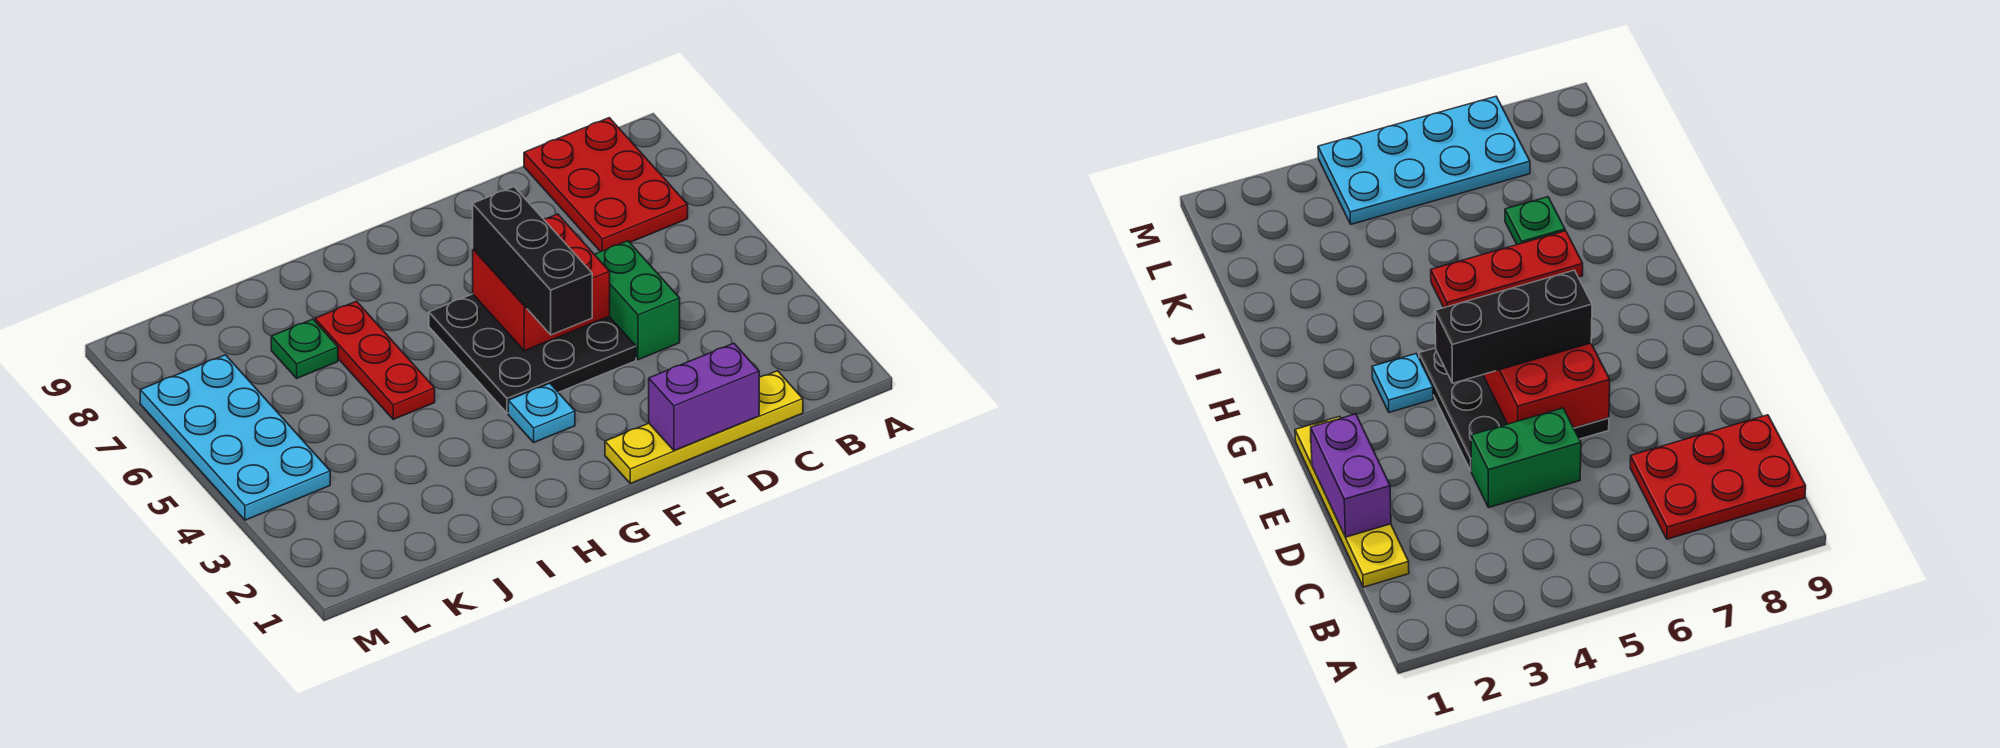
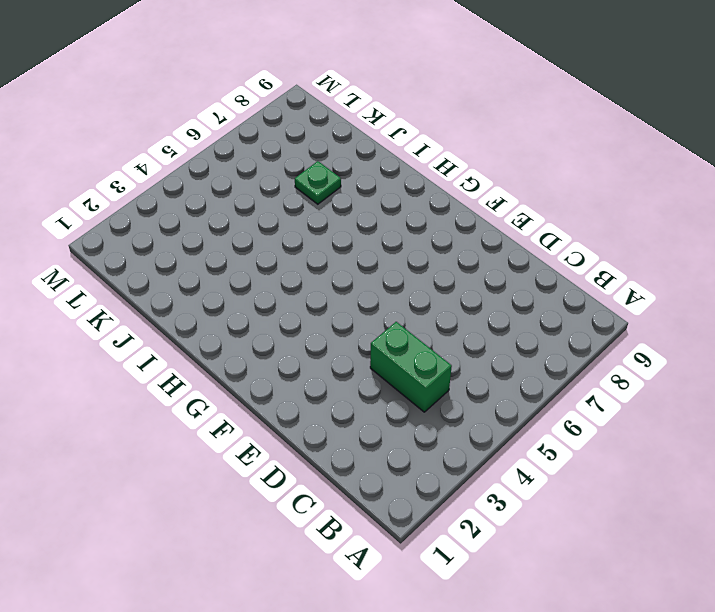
green 1x2 brick [370,322,452,412] -> green 1x2 brick turned to [594,241,680,360]
none -> red 2x3 plate [524,118,688,252]
none -> yellow 1x4 plate [605,371,803,484]

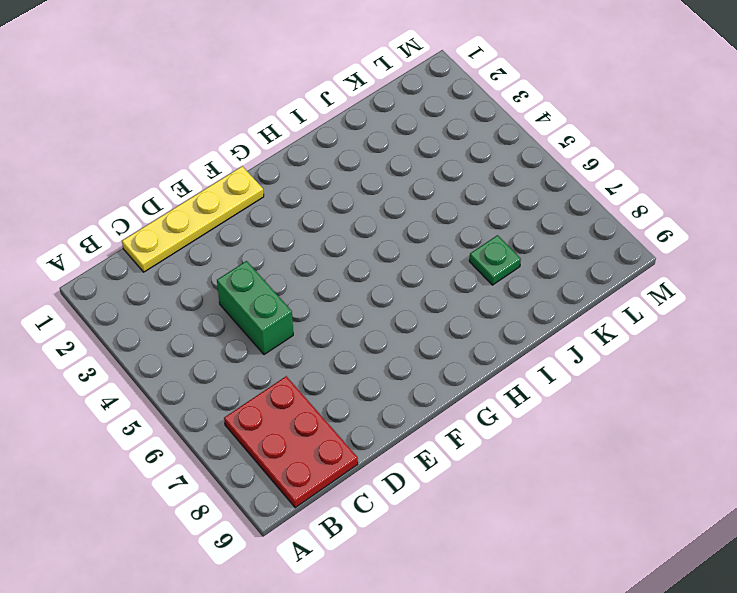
none -> black 3x3 plate [429,294,636,413]
none -> cyan 1x1 plate [508,383,575,442]

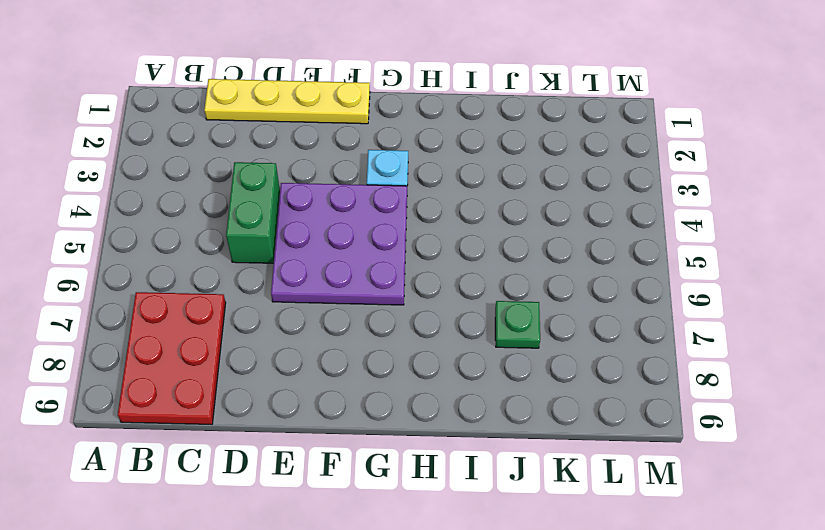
purple 3x3 plate [271,183,407,305] -> black 3x3 plate [429,294,636,413]
none -> red 1x3 plate [315,301,435,419]
none -> cyan 2x4 plate [140,355,330,520]

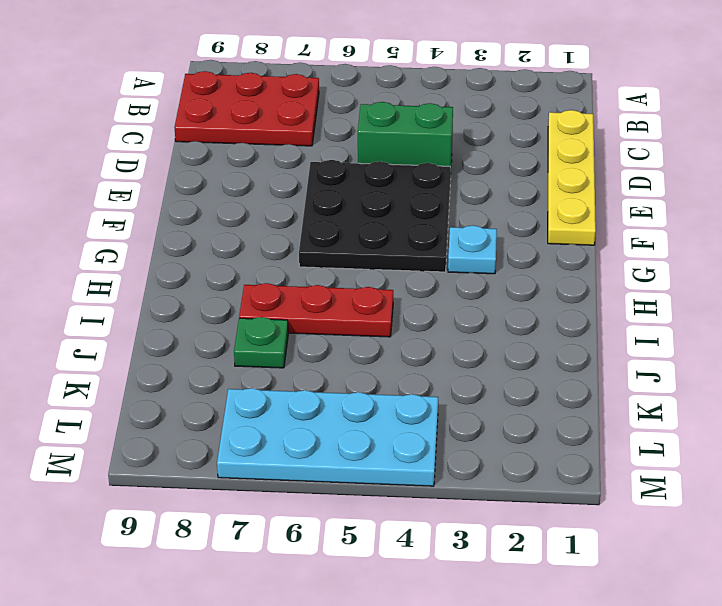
none -> purple 1x2 brick [649,343,759,451]
none -> red 2x2 brick [473,214,610,351]

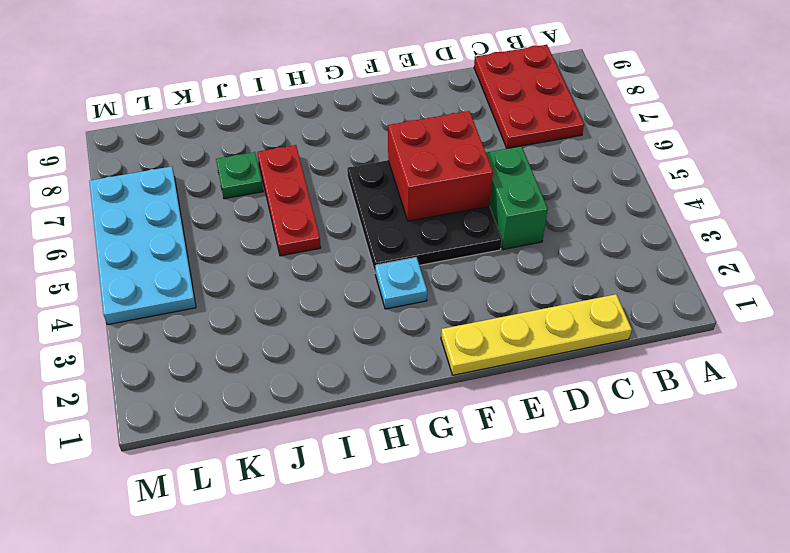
none -> purple 1x2 brick [649,343,759,451]
none -> black 1x3 brick [473,187,592,335]

